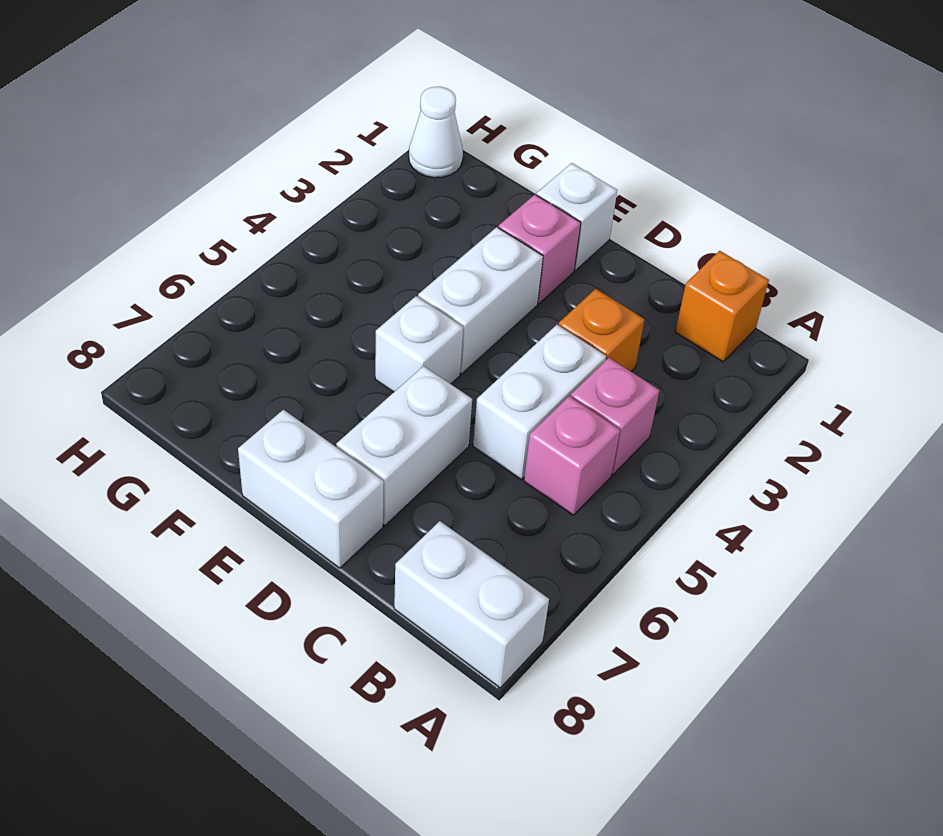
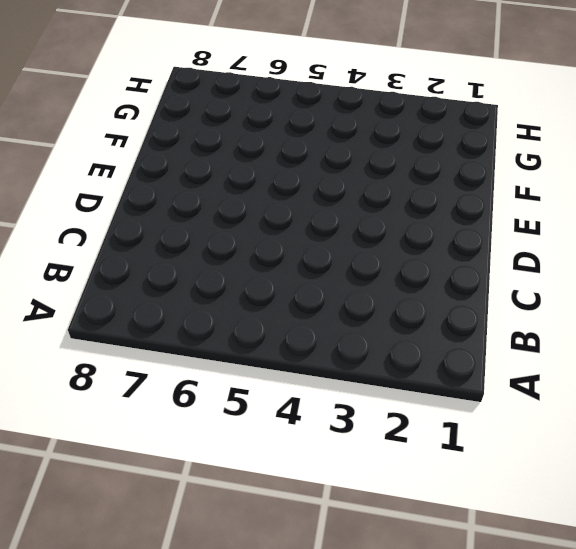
none -> white 1x2 brick [394,521,549,688]
none -> orange 1x1 brick [675,251,769,362]
none -> pink 1x1 brick [571,358,660,475]

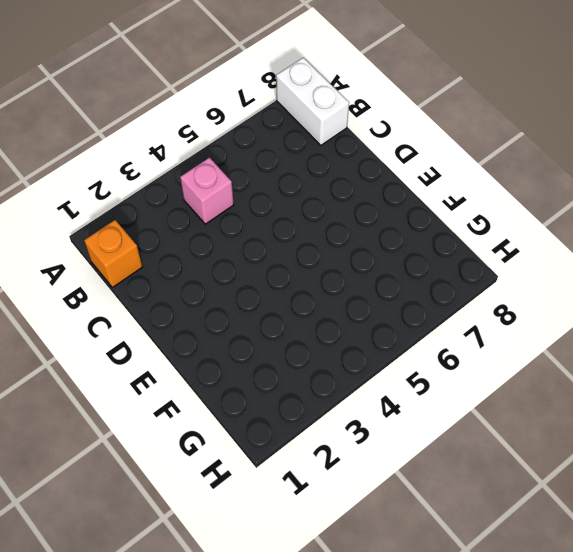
none -> pink 1x1 brick [524,396,620,515]
none -> orange 1x1 brick [559,289,645,371]
none -> white 1x2 brick [473,325,606,479]

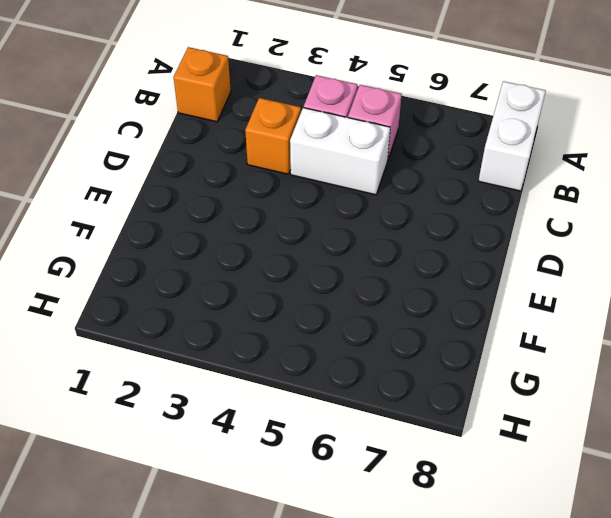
none -> white 1x2 brick [336,366,472,525]
none -> white 1x2 brick [238,410,384,568]
none -> white 1x1 brick [536,163,617,270]

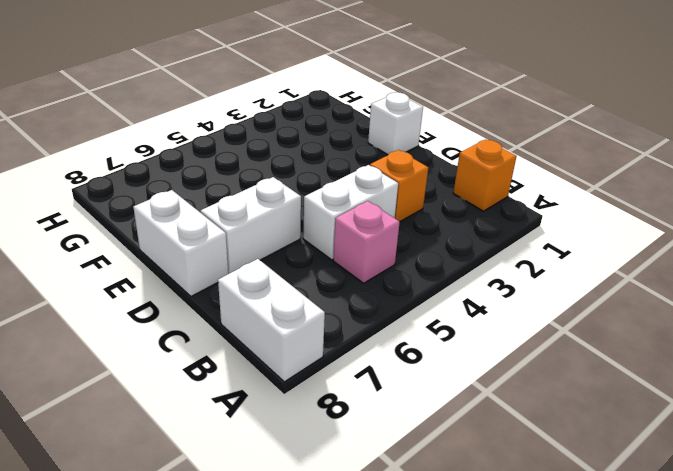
none -> pink 1x1 brick [571,358,660,475]
none -> pink 1x1 brick [498,195,581,303]
none -> white 1x2 brick [418,227,543,374]

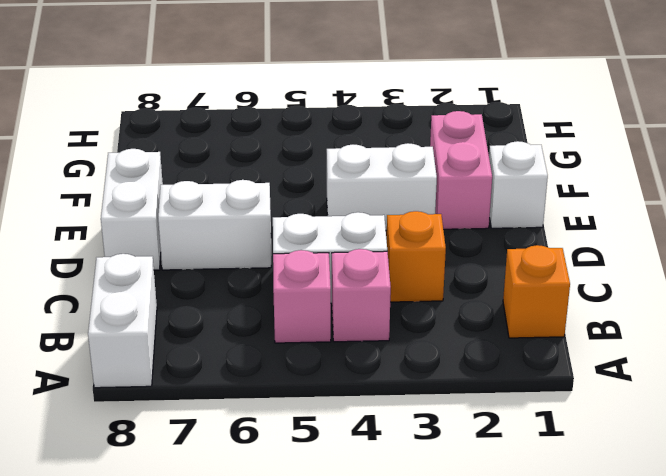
pink 1x2 brick [430,111,492,229] -> pink 1x1 brick [498,195,581,303]
none -> white 1x1 brick [375,296,463,392]
none -> white 1x1 cone [409,87,463,178]

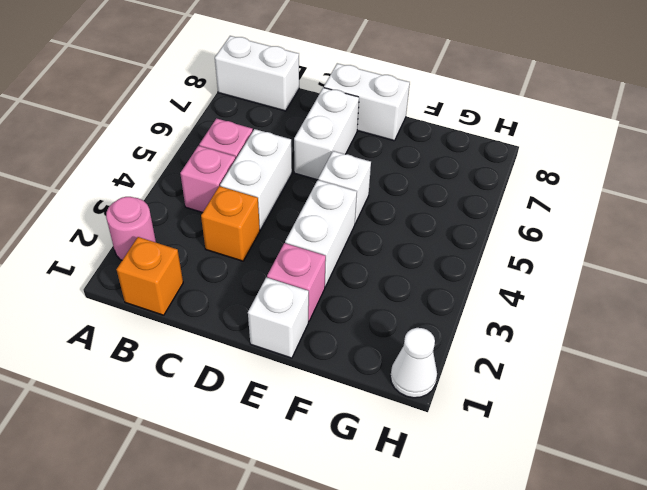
pink 1x1 round brick [106,197,156,260] -> none

